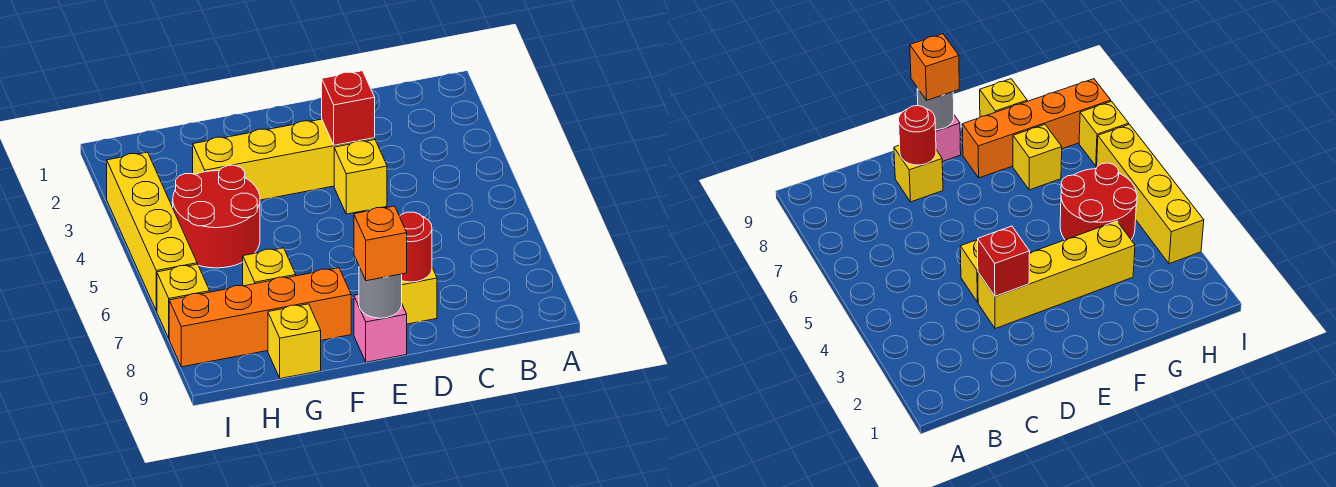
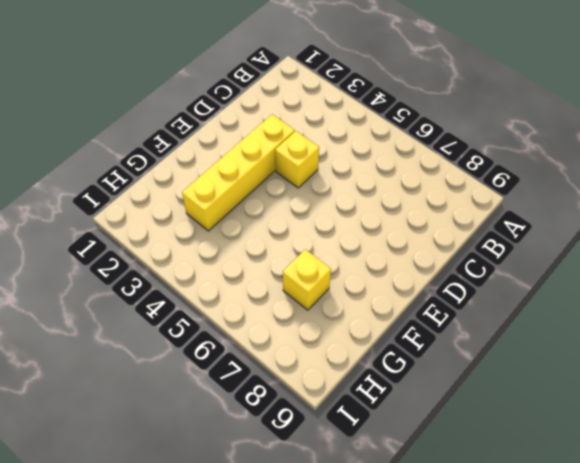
none -> yellow 1x1 brick [402,268,437,324]
none -> pink 1x1 brick [354,294,407,362]
none -> orange 1x4 brick [169,268,351,367]

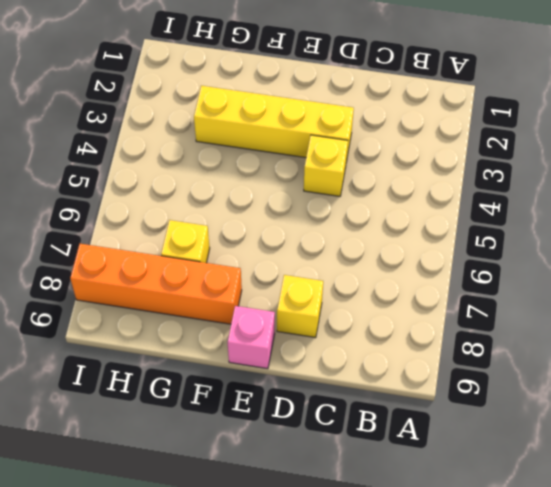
none -> red 2x2 round brick [173,165,260,268]
none -> yellow 1x1 brick [268,304,321,379]
none -> yellow 1x4 brick [107,152,197,311]

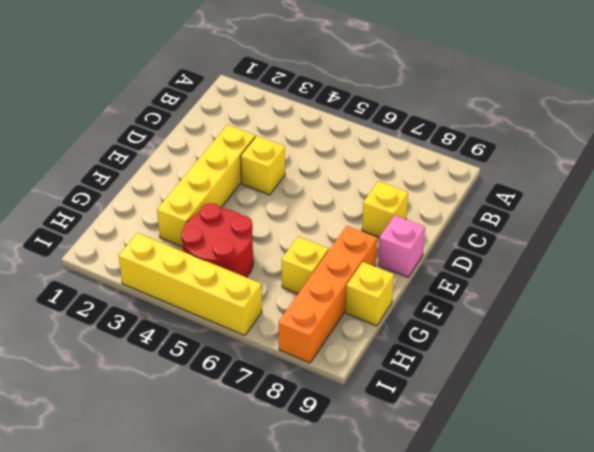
none -> yellow 1x1 brick [157,264,210,338]
none -> red 1x1 brick [322,71,375,145]
none -> red 1x1 round brick [399,212,432,282]

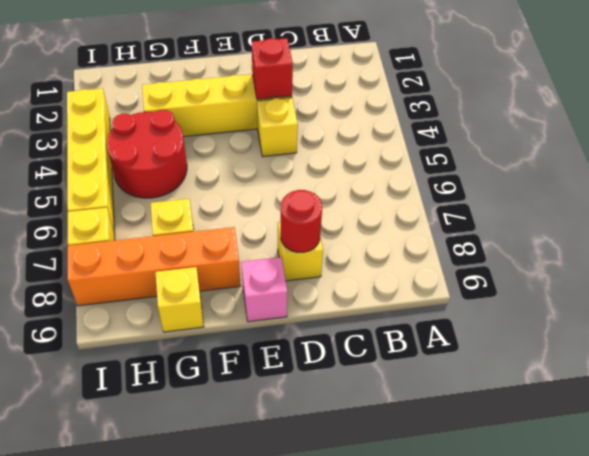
none -> grey 1x1 round brick [359,267,402,318]
none -> orange 1x1 brick [354,206,407,281]

